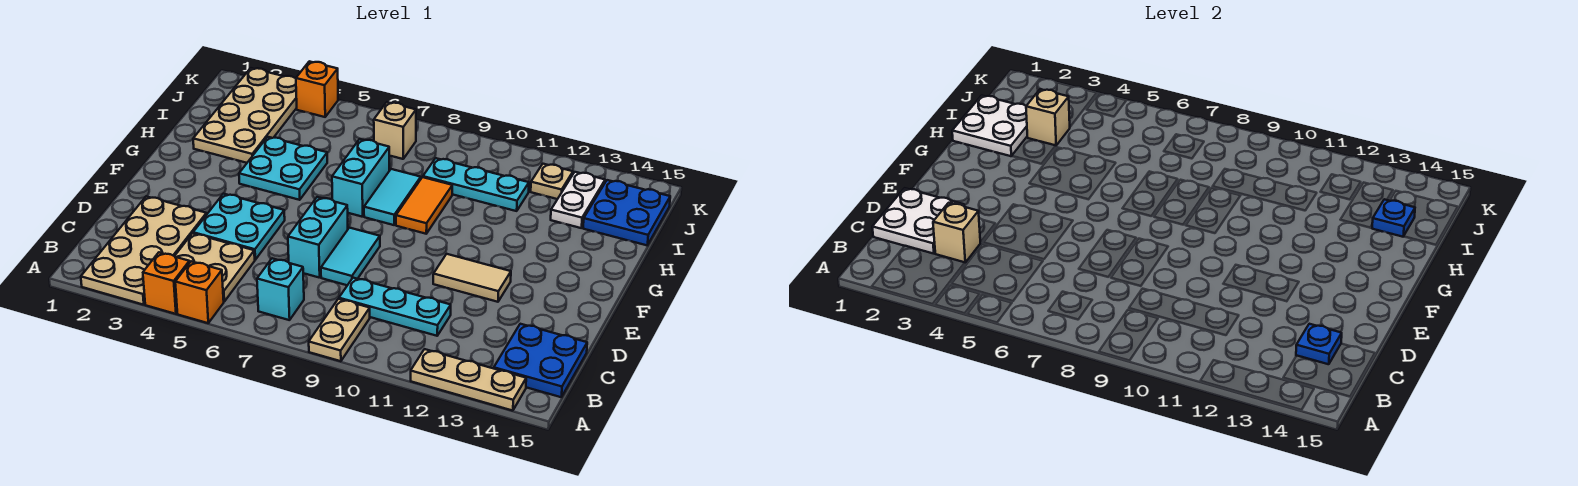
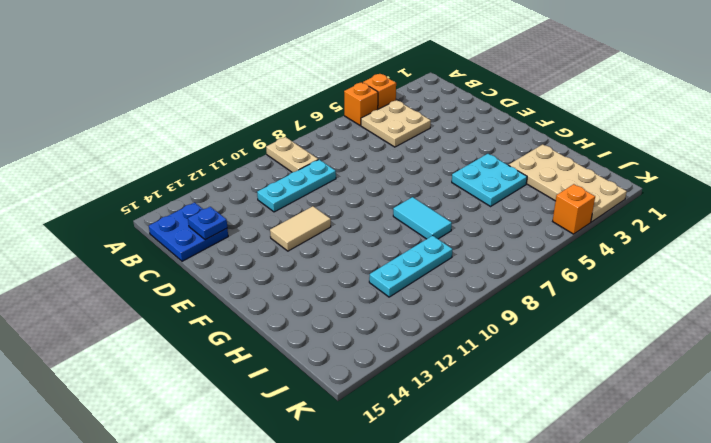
none -> tan 2x4 plate [81,196,207,305]
none -> tan 1x3 plate [411,349,526,411]
none -> cyan 1x1 brick [257,258,304,320]
none -> cyan 2x2 plate [193,194,285,260]

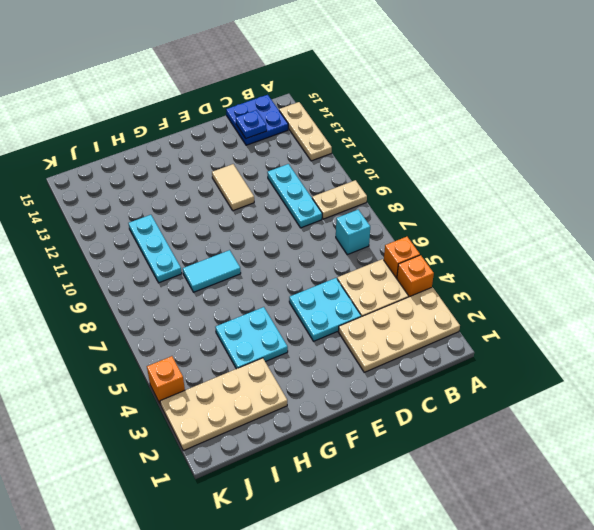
none -> cyan 1x2 brick [288,197,348,278]
none -> cyan 1x2 tile [321,228,380,285]
none -> cyan 1x2 brick [332,139,389,217]
none -> orange 1x2 tile [396,177,452,234]

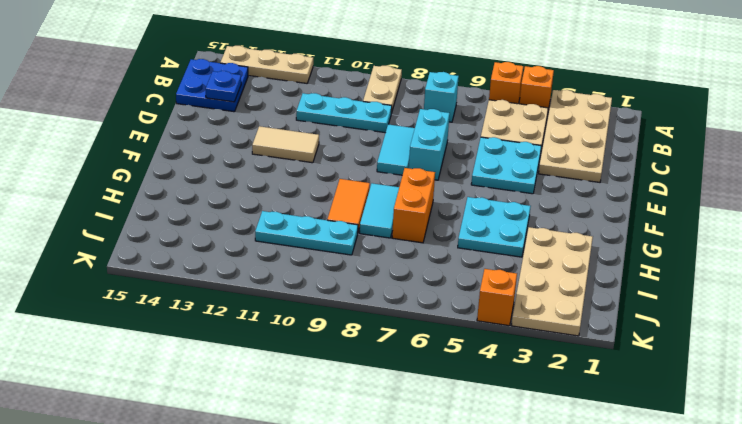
orange 1x2 brick [392,168,435,243] -> cyan 1x2 brick [332,139,389,217]
none -> white 1x2 plate [551,172,605,228]
none -> blue 2x2 plate [583,180,670,245]
none -> tan 1x1 brick [374,102,416,159]
none -> tan 1x1 plate [531,164,573,199]

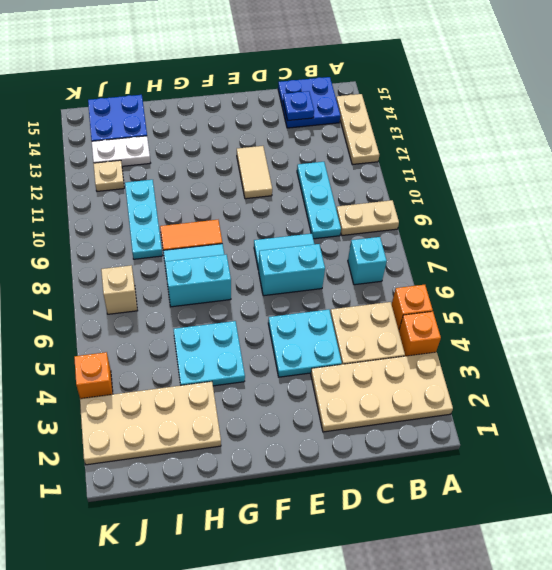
none -> white 2x2 plate [872,188,964,254]
none -> tan 1x1 brick [933,203,980,262]
none -> white 2x2 plate [952,95,1027,156]
none -> tan 1x1 brick [1026,89,1070,146]

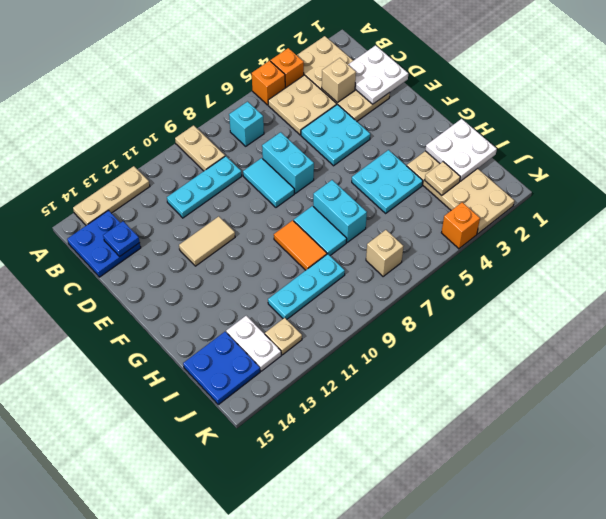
tan 1x1 plate [425,162,460,195] -> tan 1x1 brick [1026,89,1070,146]
none -> blue 1x1 plate [1372,199,1415,237]

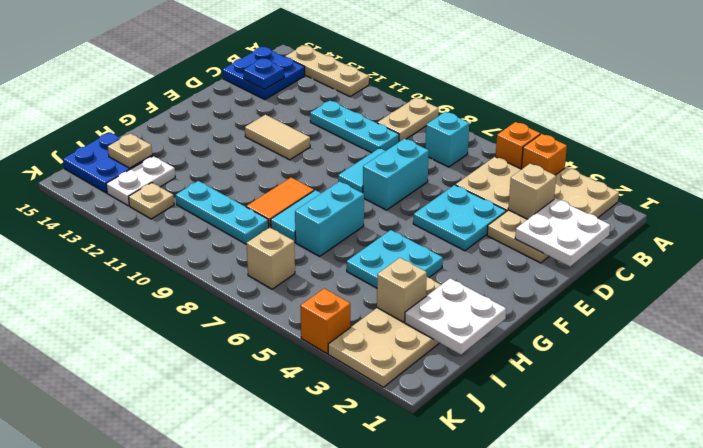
tan 1x1 plate [108,134,152,168] -> blue 1x1 plate [1372,199,1415,237]

